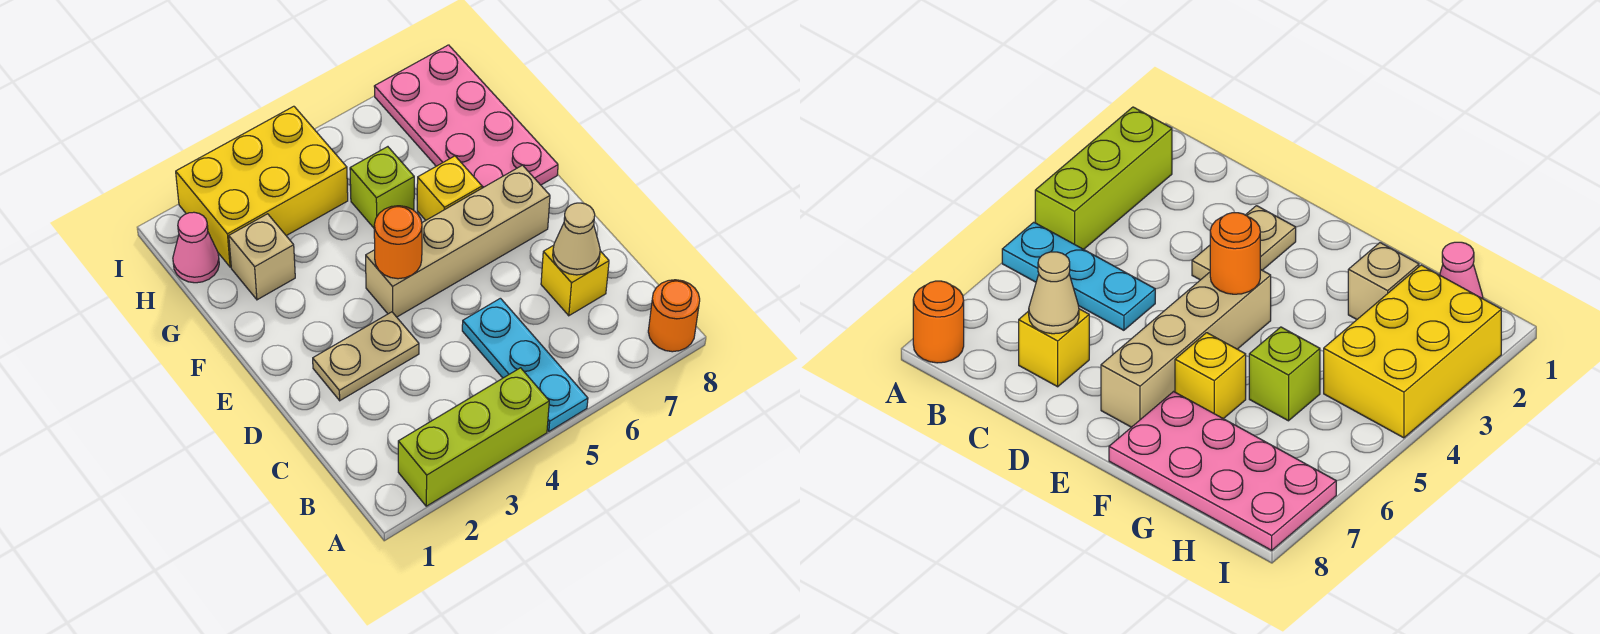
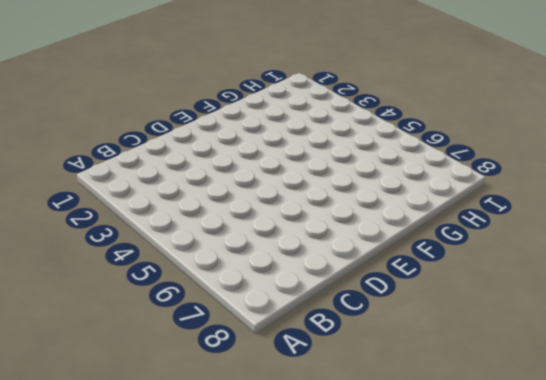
none -> lime 1x3 brick [398,368,549,506]
none -> cyan 1x3 plate [462,298,588,431]
none -> orange 1x1 round brick [648,280,700,352]

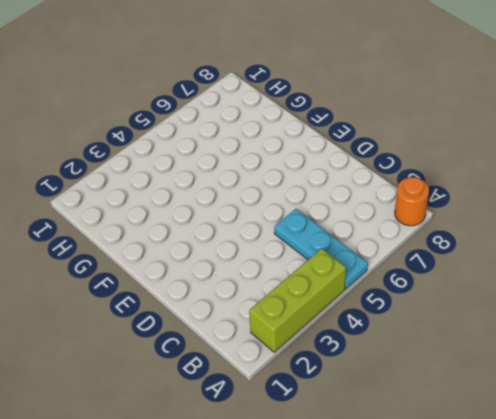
none -> yellow 1x1 brick [541,245,609,316]
none -> tan 1x2 plate [313,312,419,401]
none -> tan 1x4 brick [366,165,550,317]

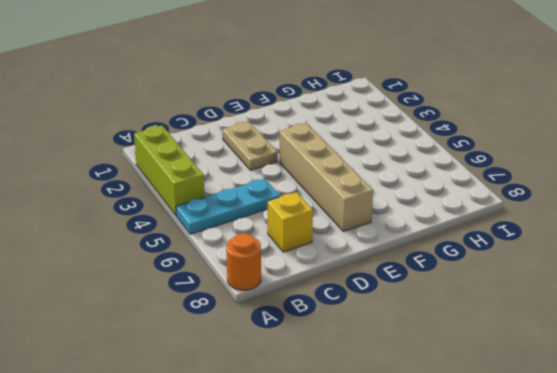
none -> yellow 1x1 brick [417,156,482,220]
none -> pink 2x4 plate [374,45,558,188]
none -> tan 1x1 brick [229,214,295,300]

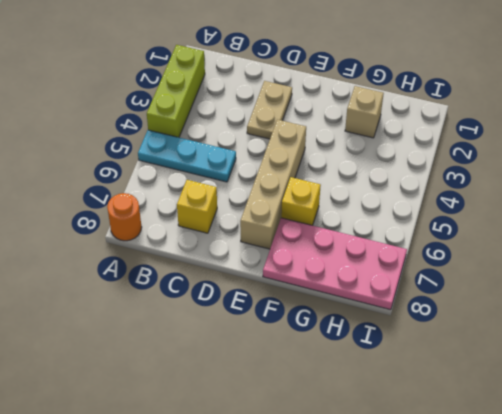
none -> lime 1x1 brick [350,147,414,228]
none -> pink 1x1 cone [173,212,219,283]
none -> yellow 2x3 brick [176,106,348,267]

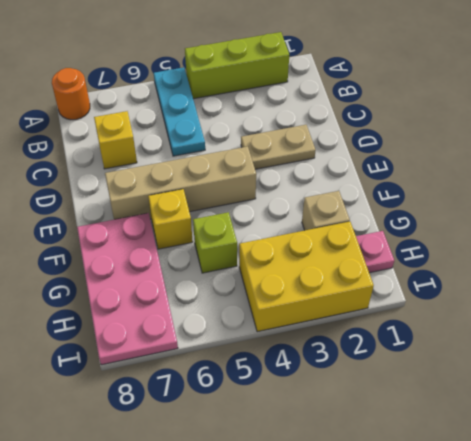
pink 1x1 plate [356,231,394,273] -> pink 1x1 cone [173,212,219,283]
none -> tan 1x1 cone [553,203,600,275]
none -> orange 1x1 round brick [374,206,422,279]

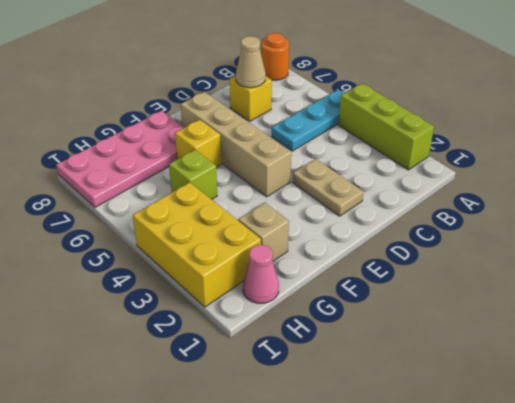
none -> orange 1x1 round brick [374,206,422,279]

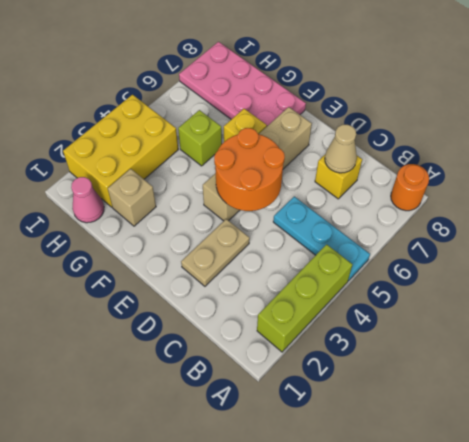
orange 2x2 round brick [214,128,285,211] -> orange 1x1 round brick [374,206,422,279]

